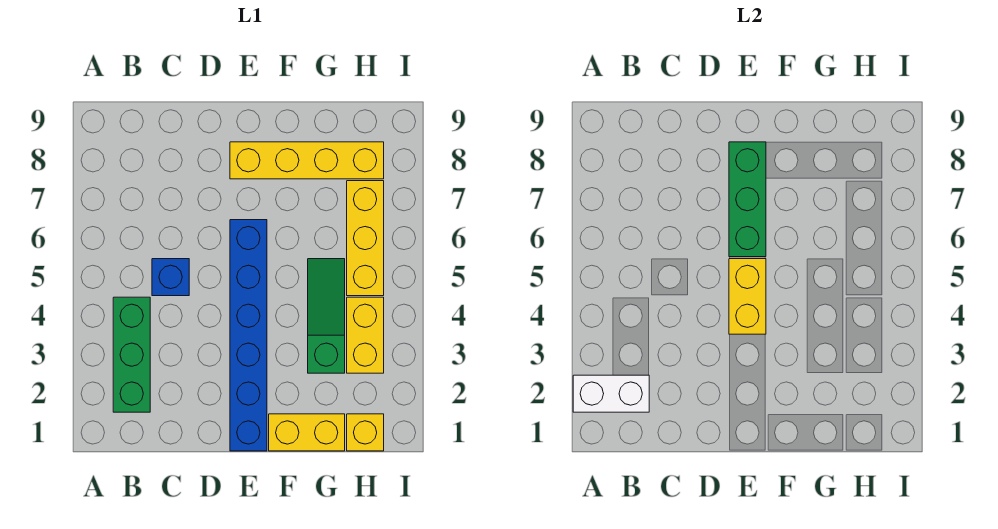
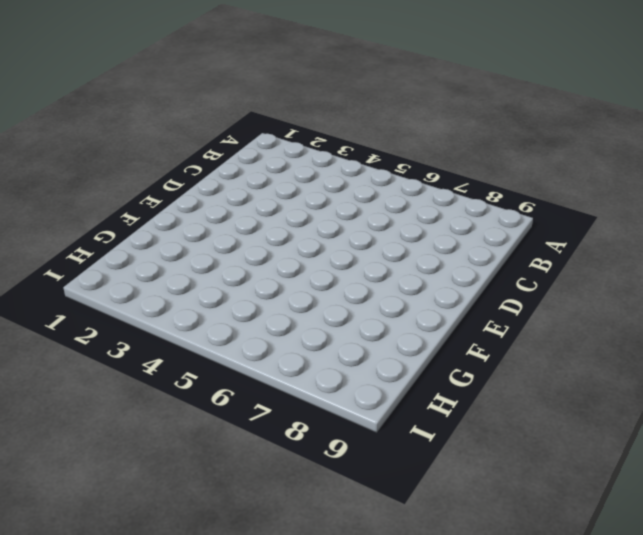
none -> green 1x3 brick [113,297,150,412]
none -> blue 1x1 brick [152,259,189,296]
none -> blue 1x6 brick [230,220,267,451]

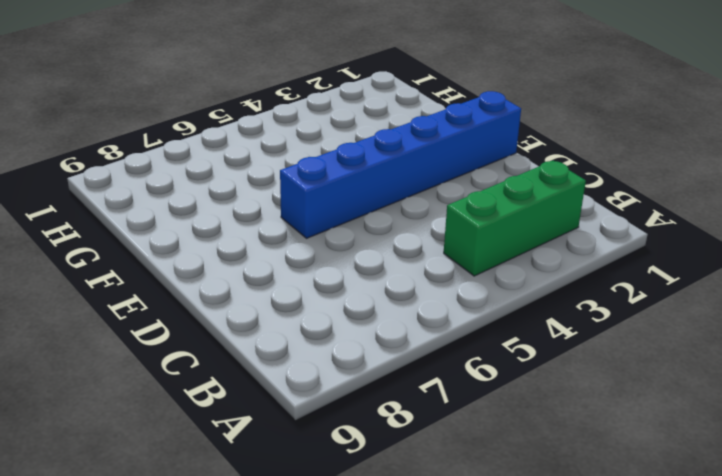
none -> blue 1x1 brick [152,259,189,296]
none -> yellow 1x4 brick [230,142,384,179]
none -> yellow 1x2 brick [269,414,345,451]

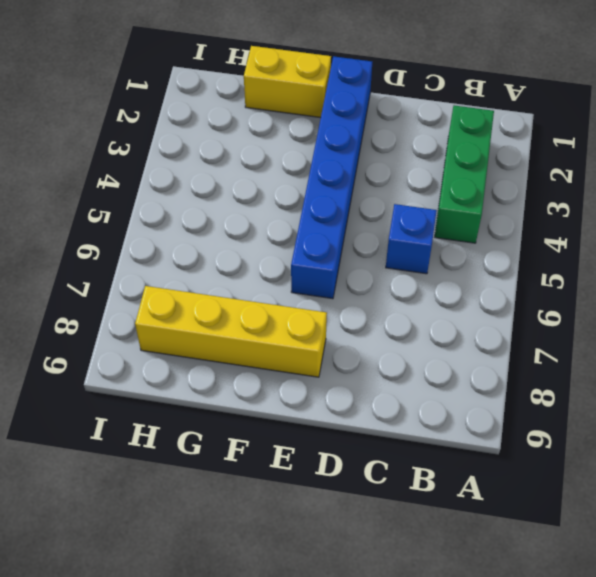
none -> green 1x3 slope [308,259,345,373]
none -> yellow 1x1 brick [347,414,384,451]
none -> yellow 1x2 brick [347,297,384,373]

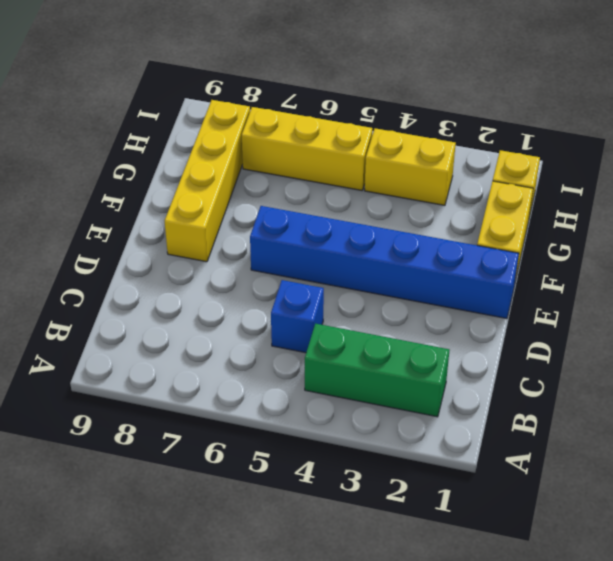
none -> green 1x3 slope [308,259,345,373]
none -> white 1x2 brick [573,375,649,412]
none -> yellow 1x2 brick [729,259,766,334]

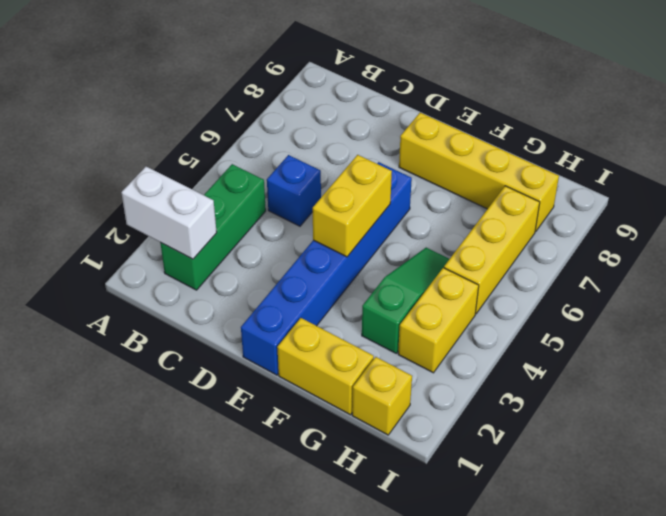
none -> green 1x3 brick [729,142,766,257]

